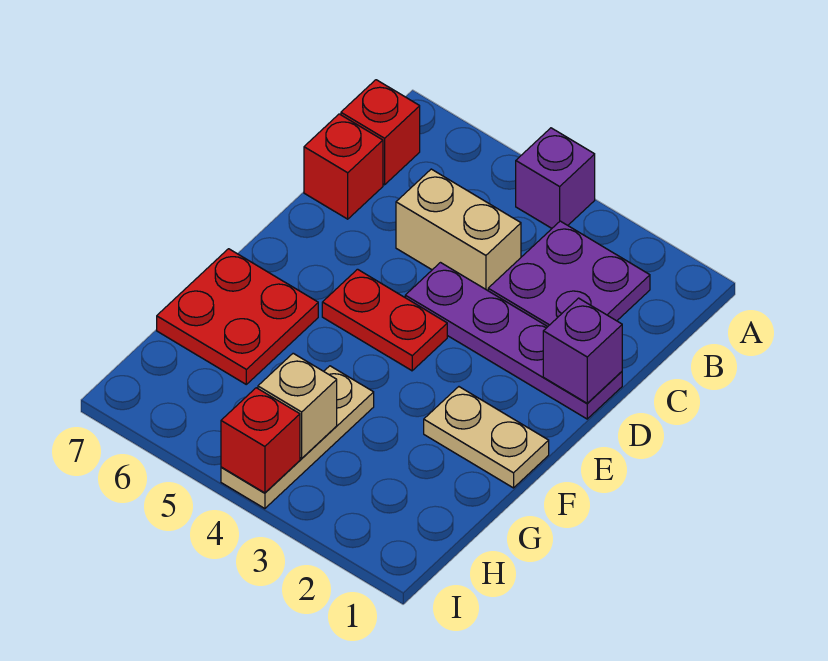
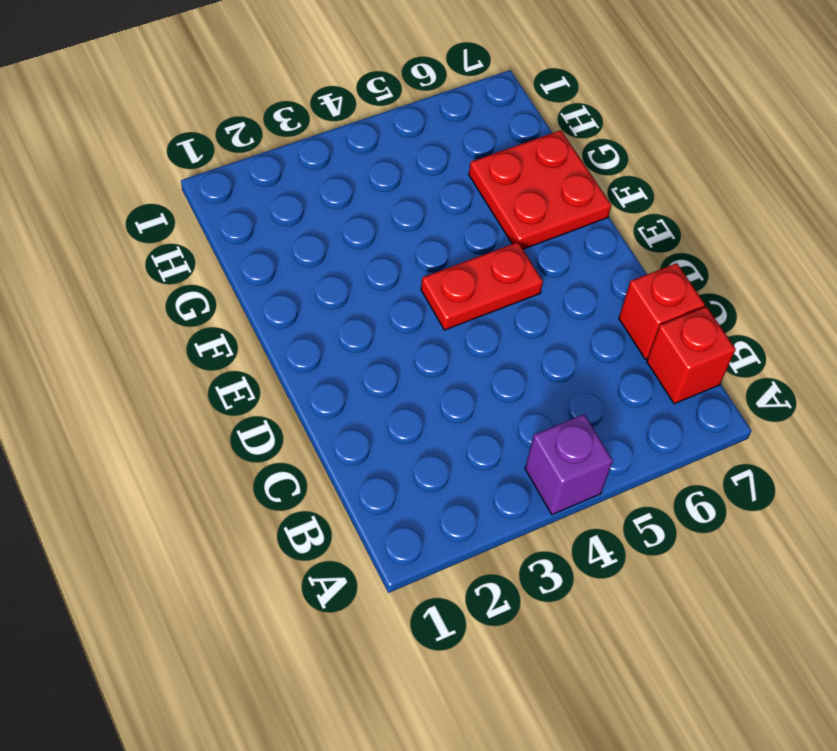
none -> purple 2x2 plate [488,221,650,326]
none -> tan 1x2 brick [396,169,521,291]
none -> purple 1x4 plate [405,263,622,419]

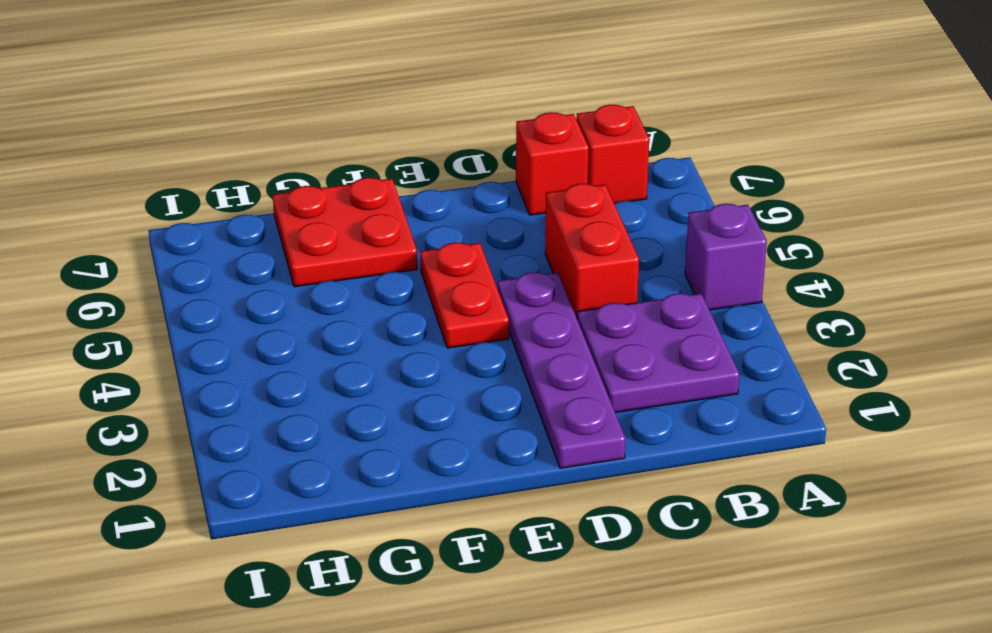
red 1x2 brick [545,184,639,318] -> tan 1x2 brick [396,169,521,291]
none -> tan 1x2 plate [424,387,549,488]
none -> tan 1x3 plate [221,366,374,509]
none -> purple 1x1 brick [543,298,622,403]

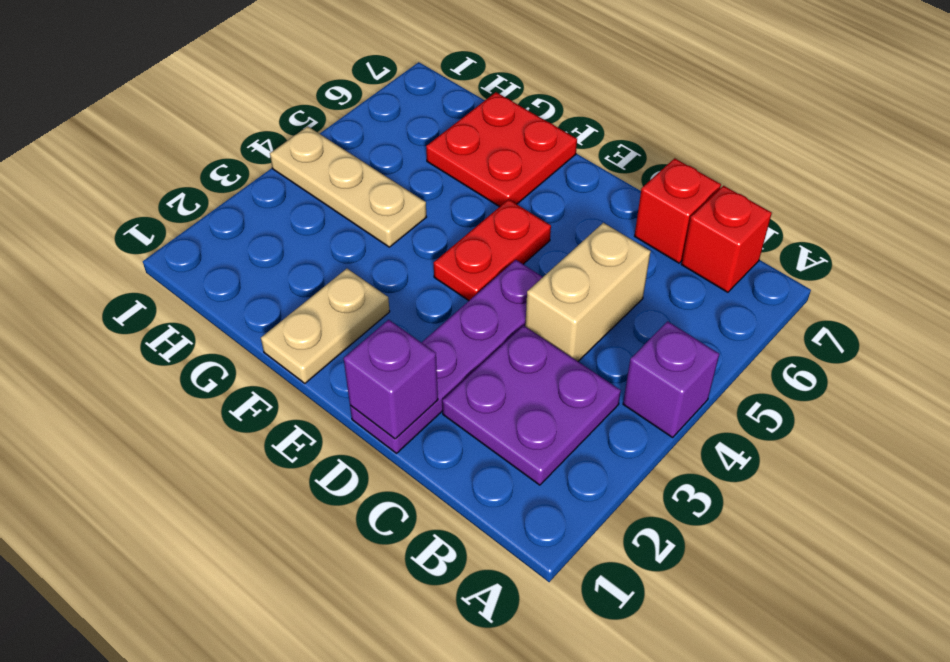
none -> tan 1x1 brick [258,353,337,458]
none -> red 1x1 brick [221,388,300,493]

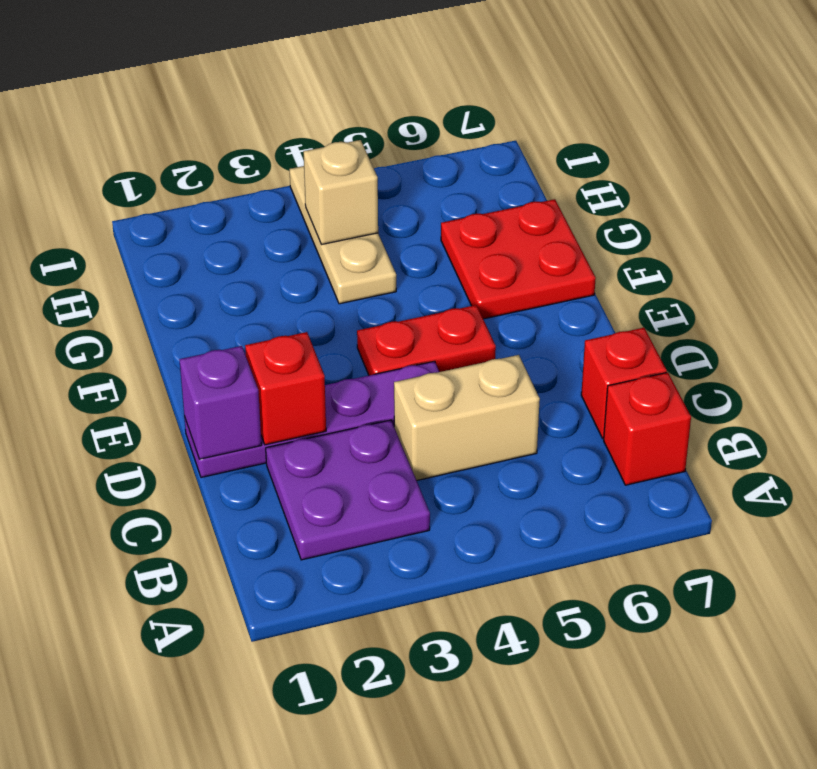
red 1x1 brick [245,332,326,445] -> red 1x1 brick moved to [221,388,300,493]
none -> purple 1x1 brick [516,128,595,228]
none -> tan 1x2 plate [424,387,549,488]

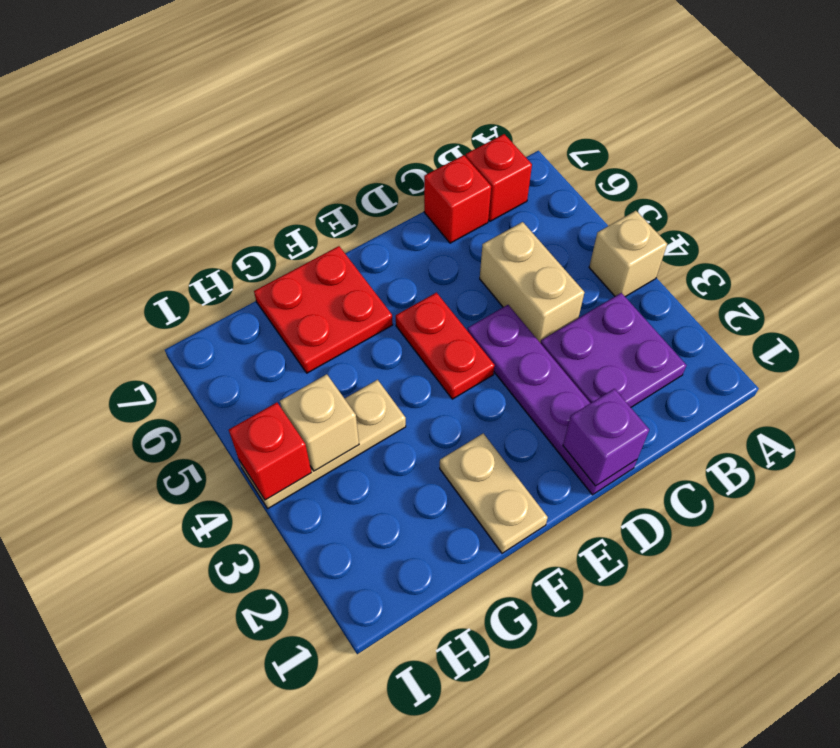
tan 1x1 brick [589,211,667,297] -> purple 1x1 brick [516,128,595,228]

